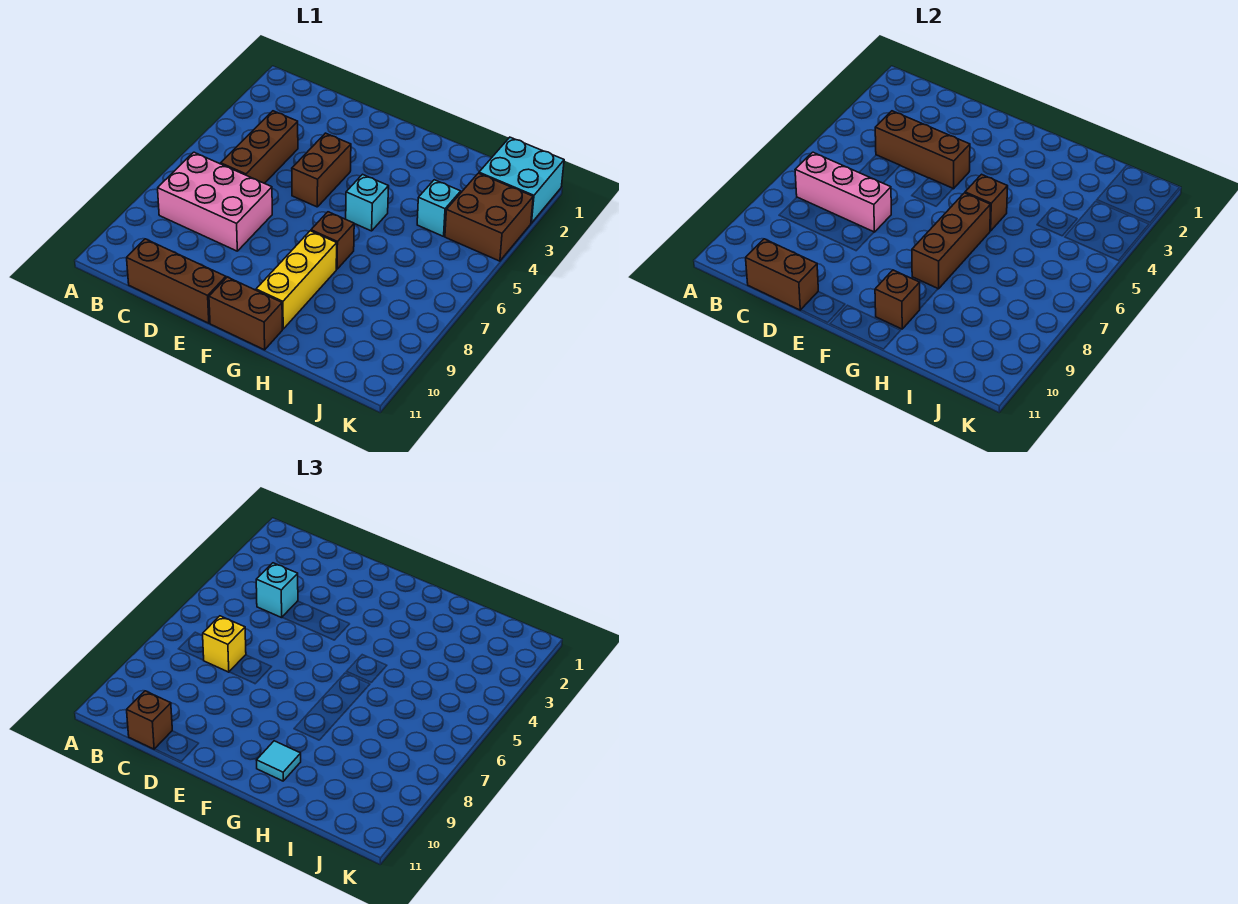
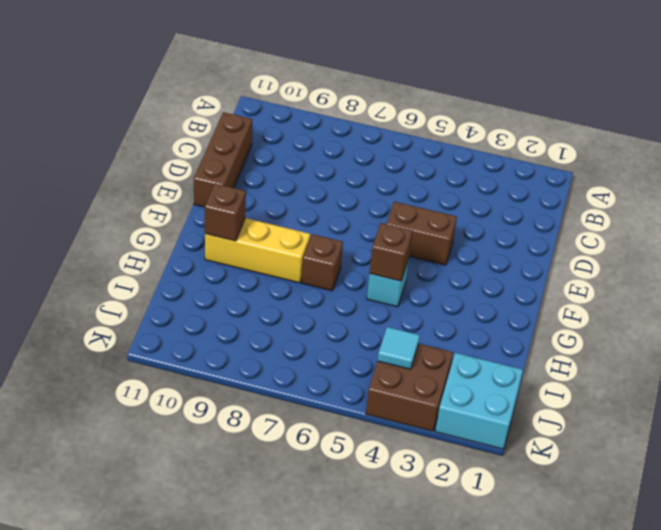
cyan 1x1 tile [378,327,420,369] -> cyan 1x1 tile moved to [257,741,301,781]
none -> pink 2x3 brick [158,152,272,251]
none -> brown 1x3 brick [221,111,298,183]
none -> brown 1x2 brick [209,277,282,350]

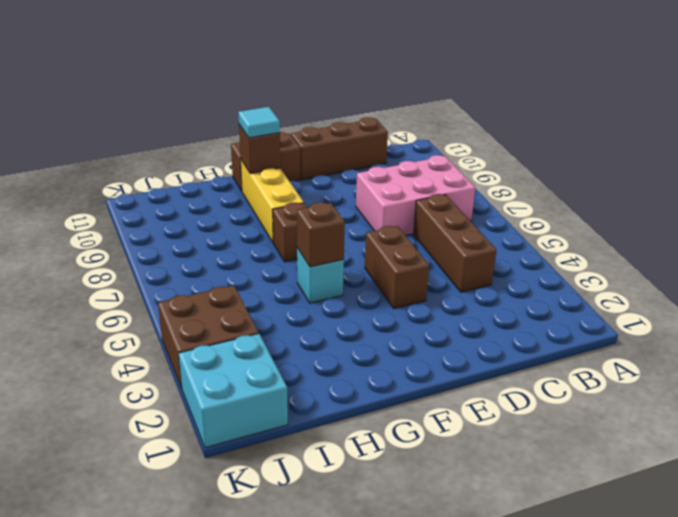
none -> cyan 1x1 brick [417,180,461,236]
none -> pink 1x3 brick [795,152,891,232]
none -> brown 1x3 brick [875,111,970,189]

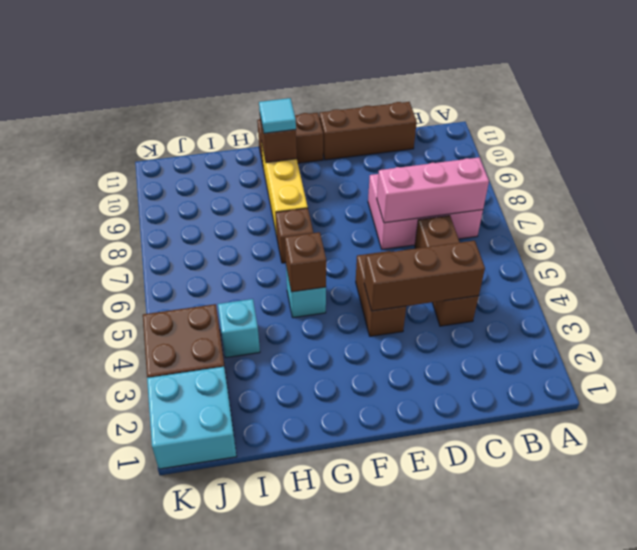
none -> brown 1x2 brick [746,239,818,310]
none -> brown 1x3 brick [912,193,991,289]
none -> cyan 1x1 brick [256,563,298,618]

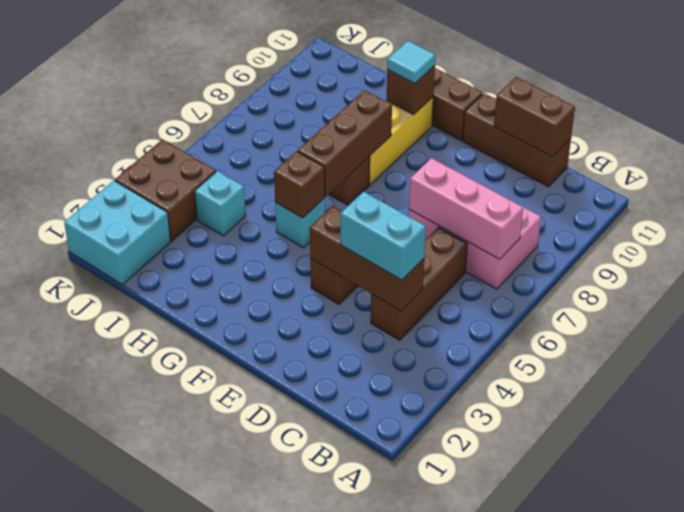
cyan 1x2 brick [340,191,426,280] -> cyan 1x1 brick [256,563,298,618]
none -> yellow 1x1 brick [202,616,246,672]
none -> brown 1x1 brick [127,691,172,749]

